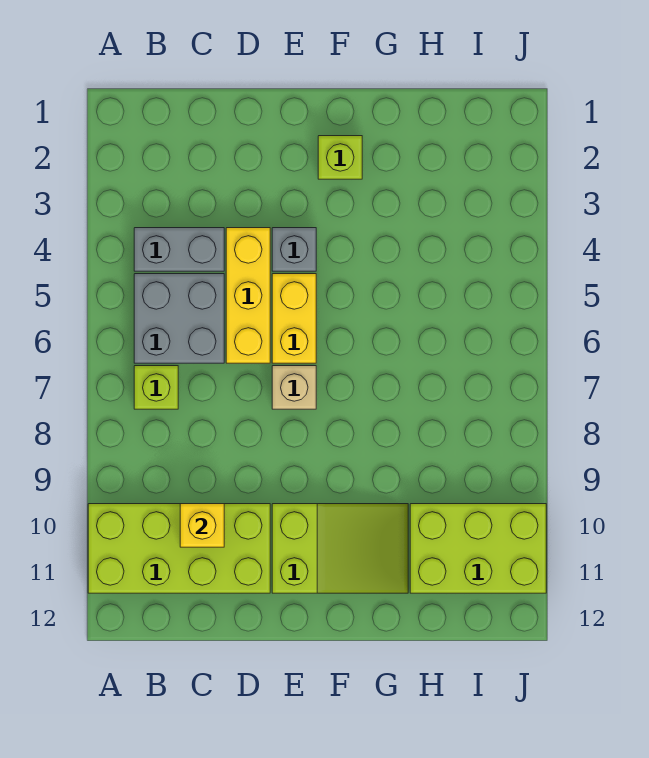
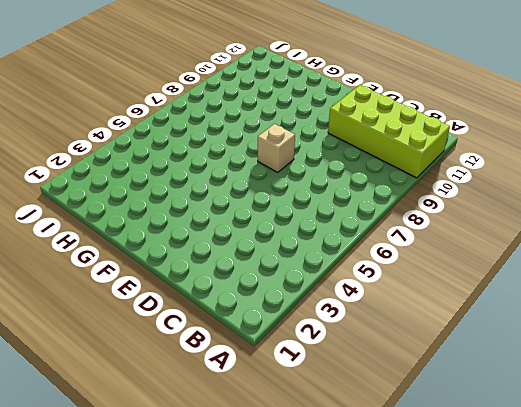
none -> grey 1x2 brick [134,228,224,271]
none -> grey 2x2 brick [134,274,224,363]
none -> lime 1x1 brick [134,366,178,409]

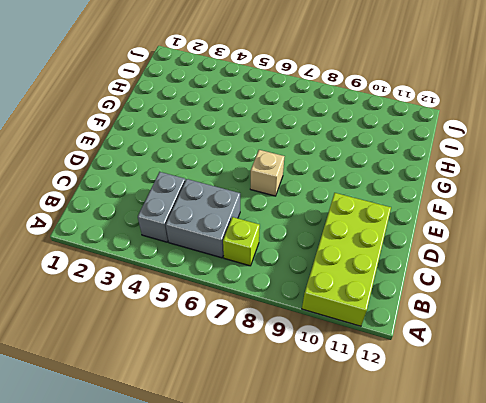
none -> yellow 1x3 brick [226,228,270,363]
none -> grey 1x1 brick [272,228,316,271]
none -> yellow 1x2 brick [272,274,316,363]

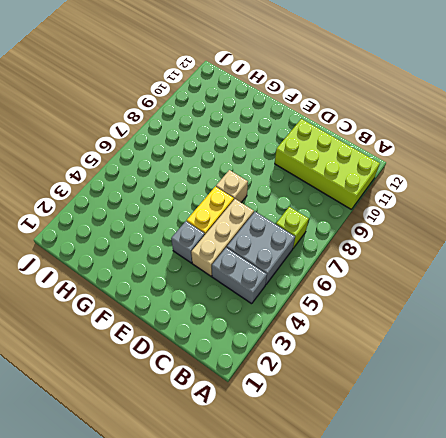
tan 1x3 brick [191,199,254,276] -> yellow 1x3 brick [226,228,270,363]
none -> lime 2x3 slope [272,504,408,593]
none -> lime 1x1 brick [318,136,362,179]
none -> lime 2x3 brick [410,504,546,593]

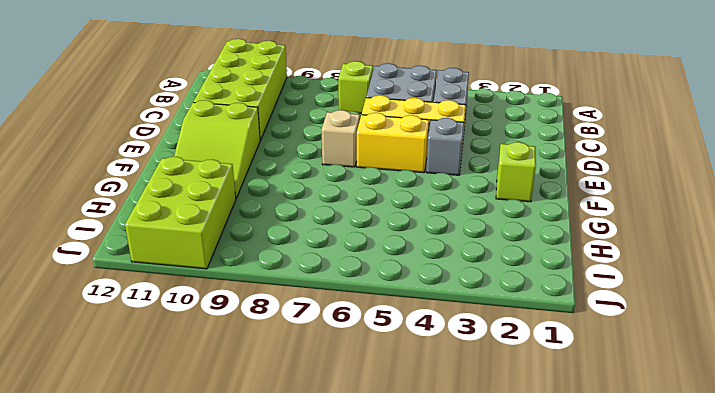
none -> yellow 1x1 brick [180,504,224,547]

